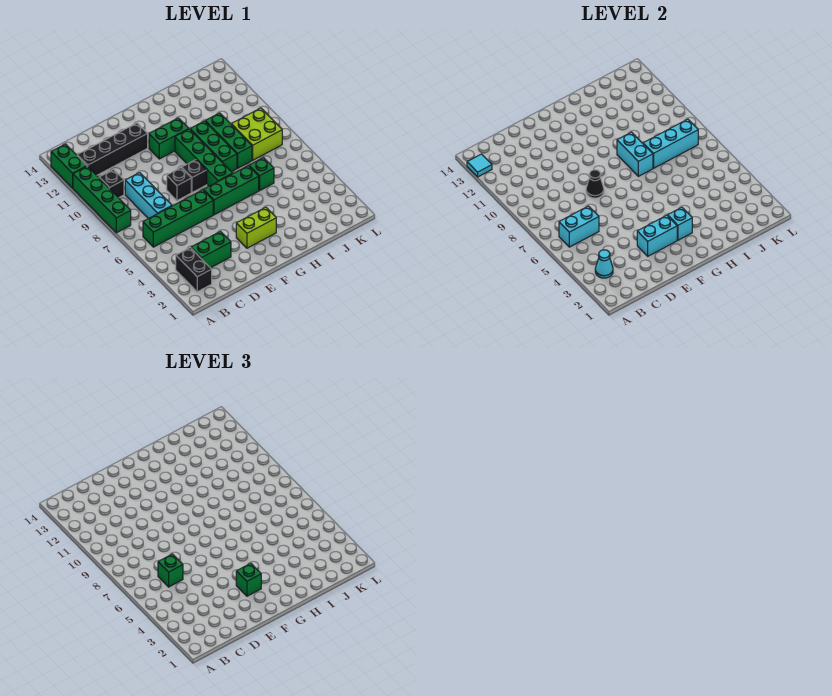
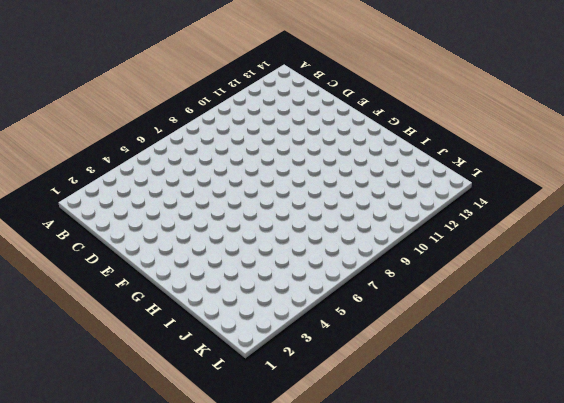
none -> green 1x4 brick [73,166,131,233]
none -> green 1x2 brick [51,144,87,188]
none -> black 1x2 brick [176,248,212,292]

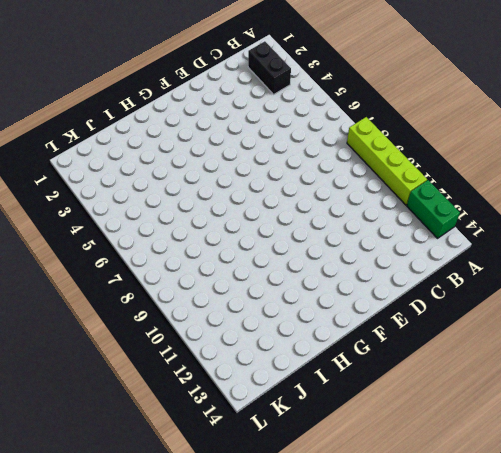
lime 1x4 brick [347,117,427,205] -> green 1x4 brick [73,166,131,233]
none -> green 1x4 brick [143,190,213,247]
none -> black 1x1 brick [99,170,124,198]
none -> black 1x4 brick [77,123,148,175]

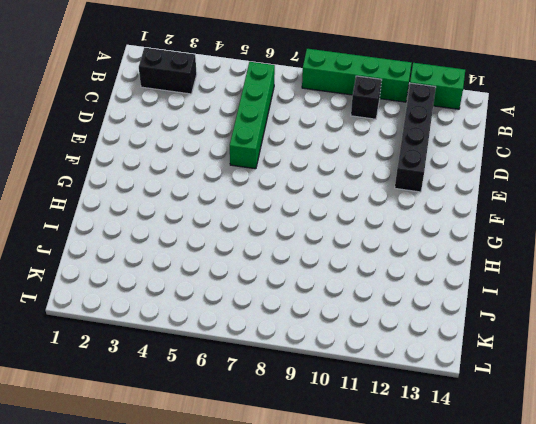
none -> green 1x2 brick [191,232,231,268]
none -> cyan 1x3 brick [125,173,172,219]
none -> black 1x1 brick [167,168,191,200]

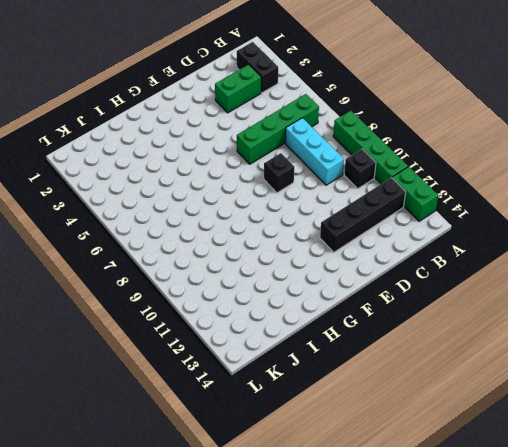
none -> lime 1x2 brick [236,207,276,248]
none -> green 1x3 brick [204,166,259,215]
none -> black 1x1 brick [182,160,207,192]

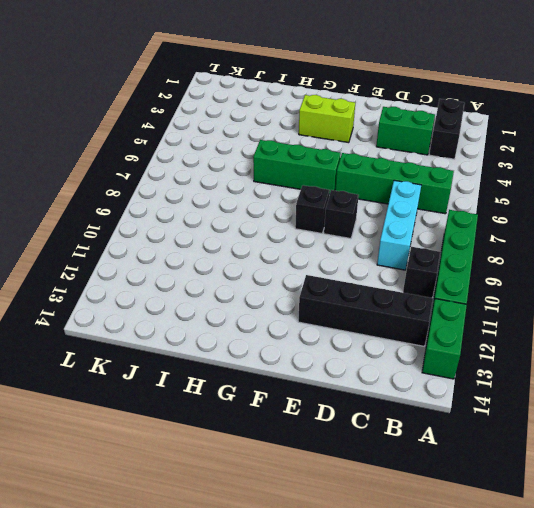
none -> green 1x2 brick [149,118,189,159]
none -> green 1x4 brick [175,129,233,186]
none -> green 1x3 brick [190,121,237,172]

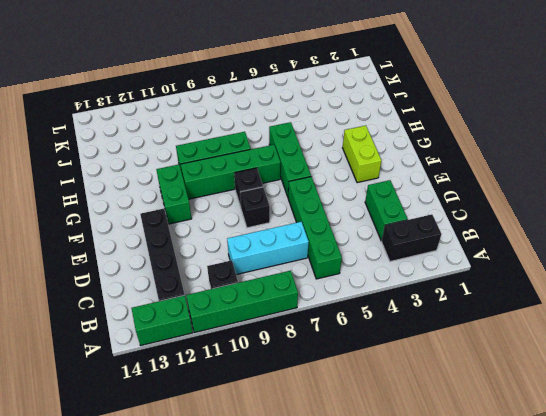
none -> green 1x1 brick [249,158,274,190]
none -> green 1x3 brick [205,113,252,168]
none -> lime 2x2 brick [231,108,282,160]

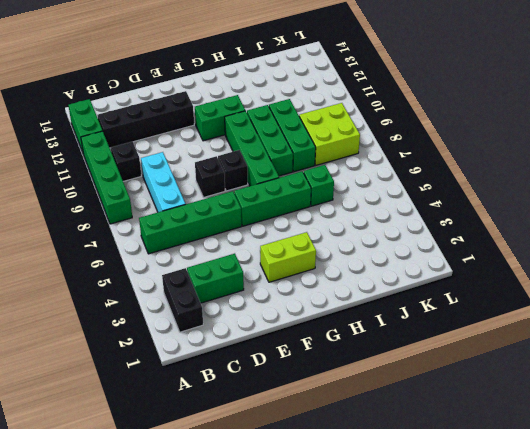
none -> cyan 1x1 tile [467,154,492,177]
none -> cyan 1x1 cone [595,250,613,278]
none -> cyan 1x2 brick [559,206,599,247]

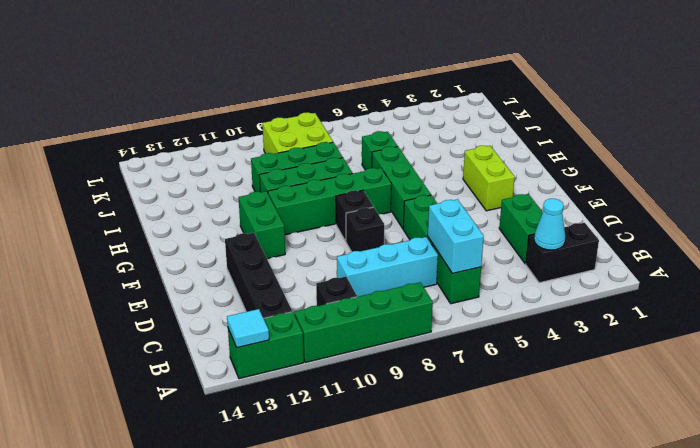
none -> cyan 1x2 brick [637,215,677,256]
none -> black 1x1 cone [586,170,604,198]
none -> cyan 1x1 brick [668,207,692,240]

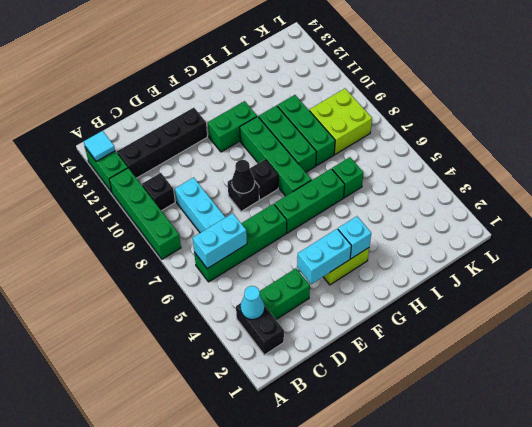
none -> cyan 1x2 brick [617,132,653,176]
none -> cyan 1x3 brick [643,119,698,168]
none -> green 1x1 brick [158,554,183,587]

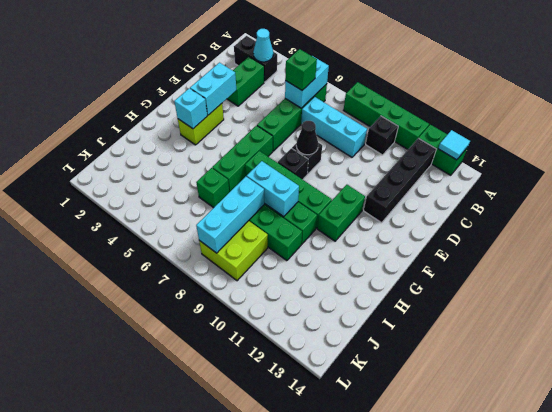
none -> green 1x1 brick [236,563,261,596]

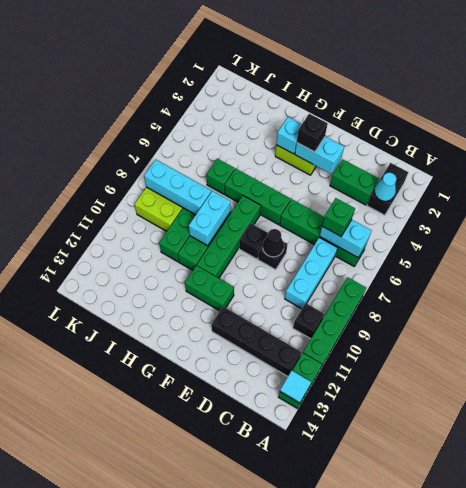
black 1x1 brick [297,114,328,152] -> green 1x1 brick [236,563,261,596]

